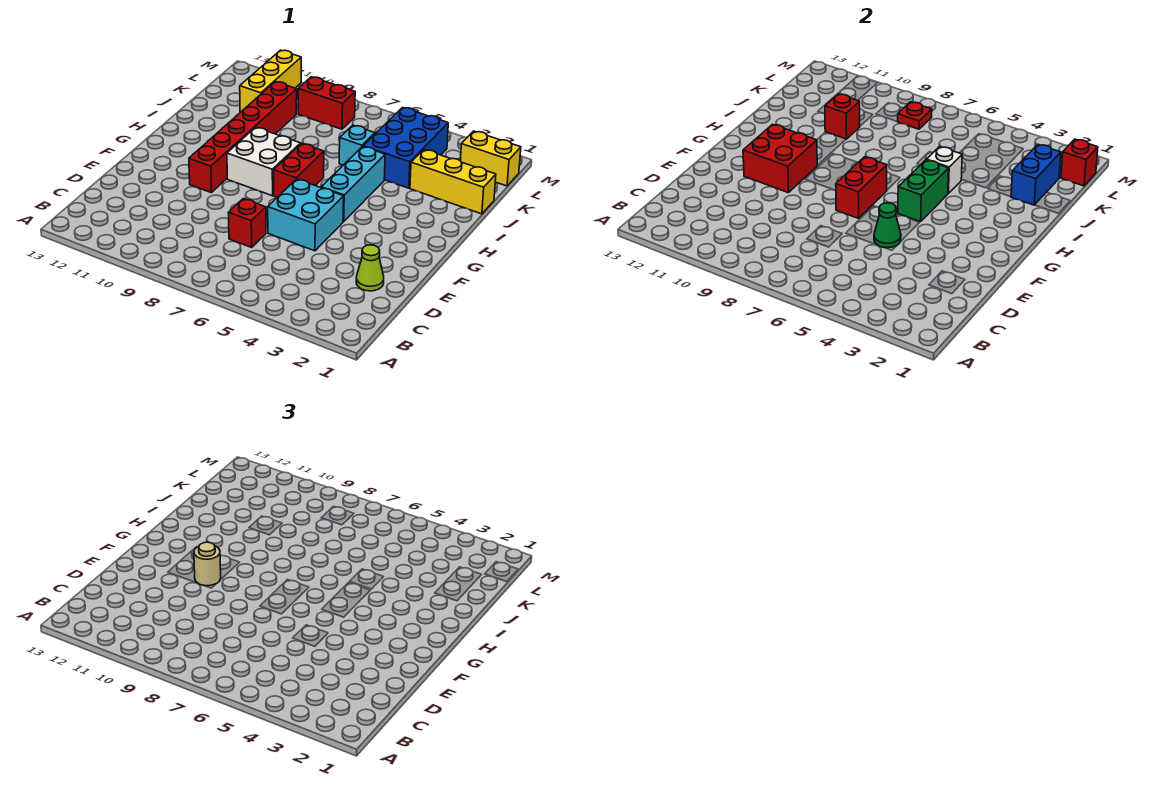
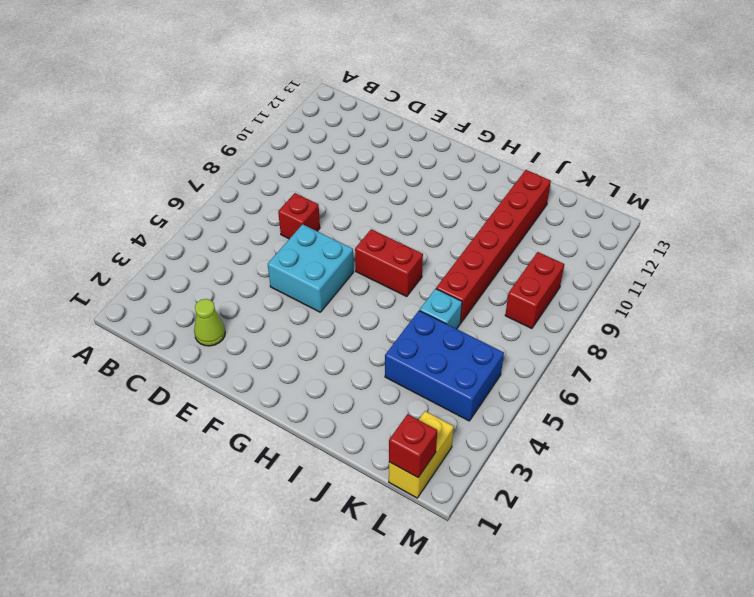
red 1x6 brick [436,170,551,323] -> red 1x6 brick turned to [189,82,297,192]
none -> cyan 1x3 brick [321,146,385,222]
none -> white 2x2 brick [227,127,301,196]
none -> yellow 1x3 brick [410,150,496,214]

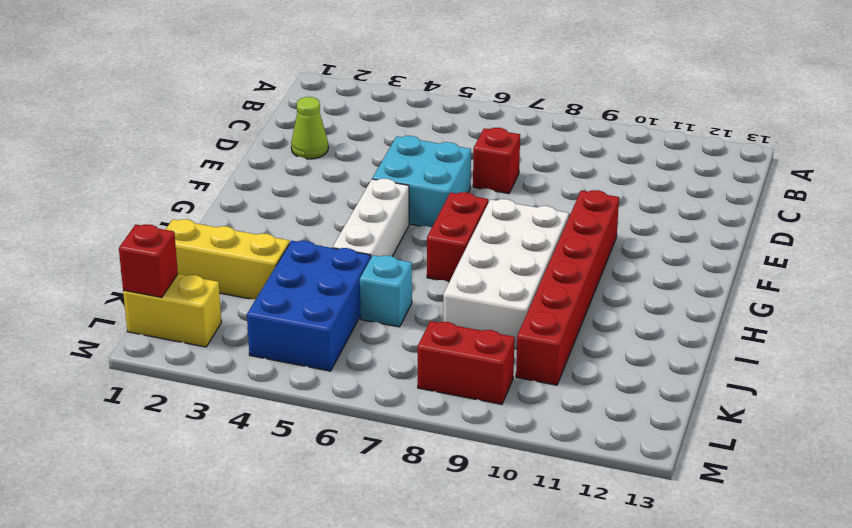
white 1x3 brick [333,179,409,257] -> cyan 1x3 brick [321,146,385,222]
white 2x4 brick [443,199,569,349] -> white 2x2 brick [227,127,301,196]
none -> yellow 1x3 brick [240,50,301,112]
none -> green 1x1 cone [874,203,901,248]
none -> red 1x2 brick [836,157,887,218]

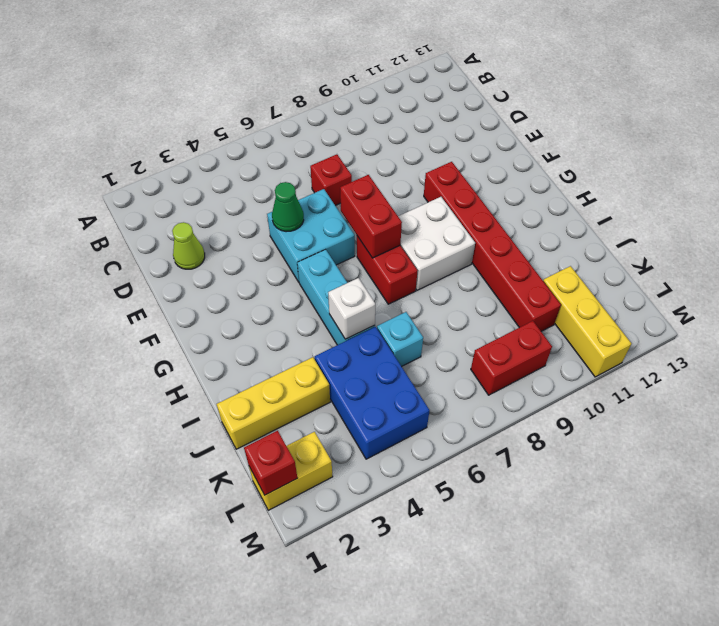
none -> red 2x2 brick [743,124,817,192]
none -> green 1x2 brick [898,160,949,222]
none -> blue 1x2 brick [1011,144,1061,205]

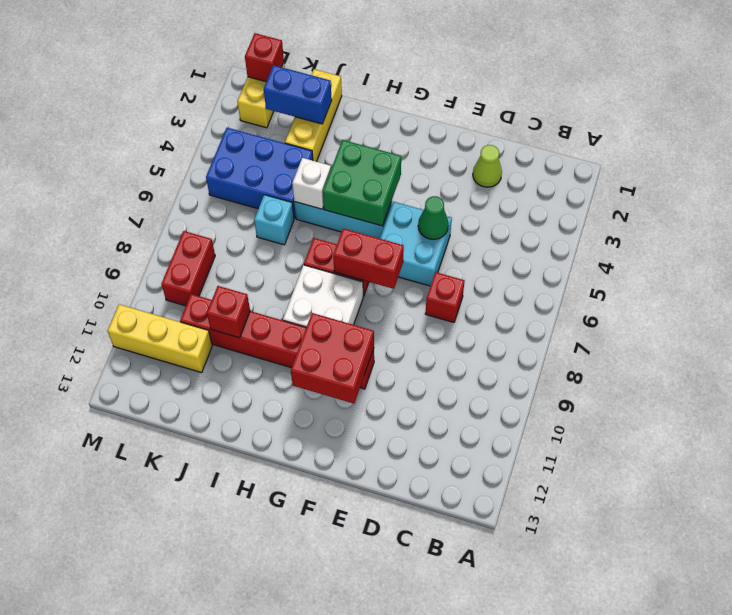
green 2x2 brick [323,140,401,226] -> green 1x2 brick [898,160,949,222]
none -> red 1x1 plate [898,102,932,129]
none -> tan 1x1 round brick [194,542,221,586]

